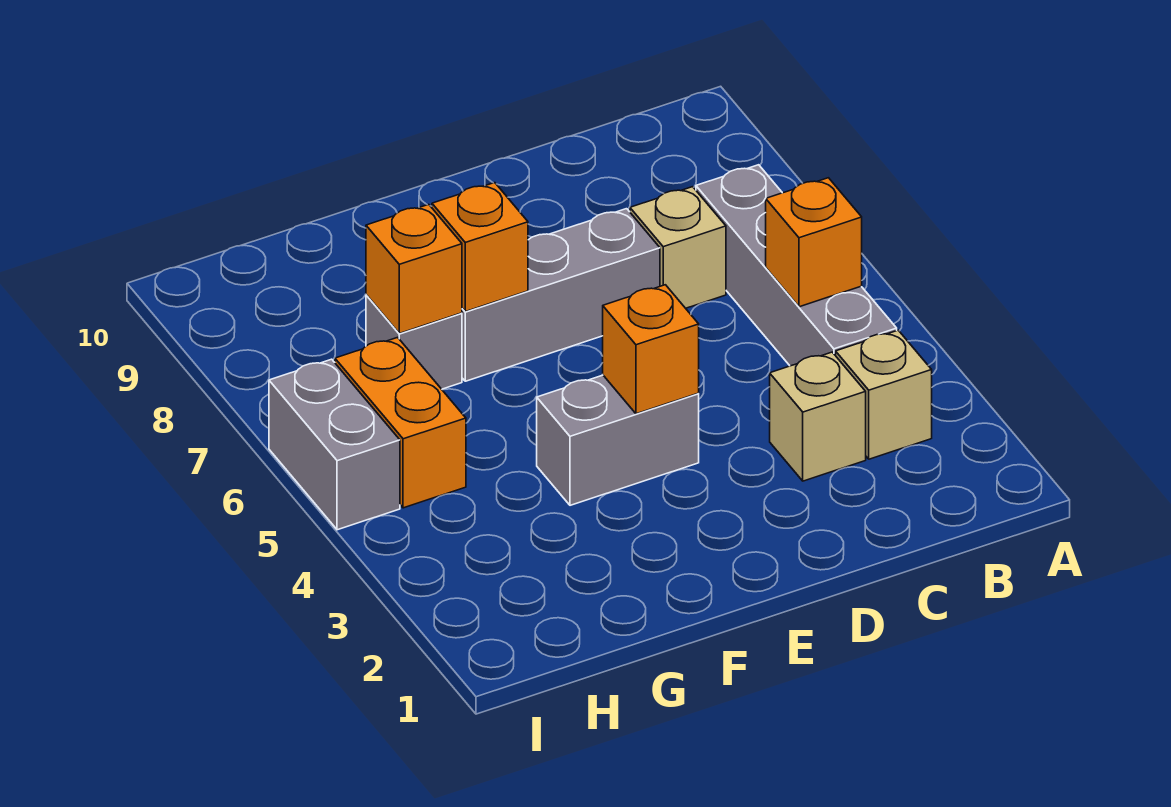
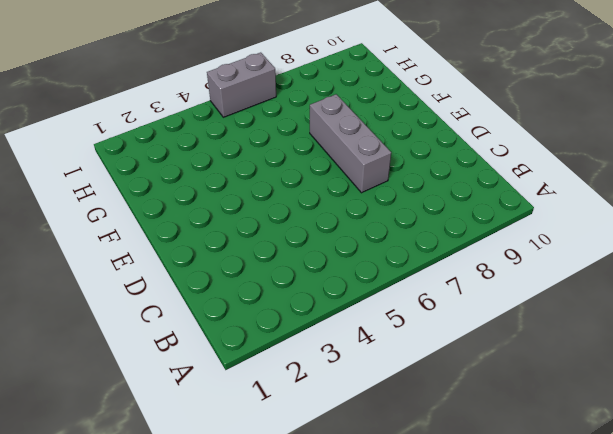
none -> tan 1x1 brick [836,330,932,459]
none -> grey 1x4 brick [696,165,897,366]
none -> tan 1x1 brick [770,352,866,481]

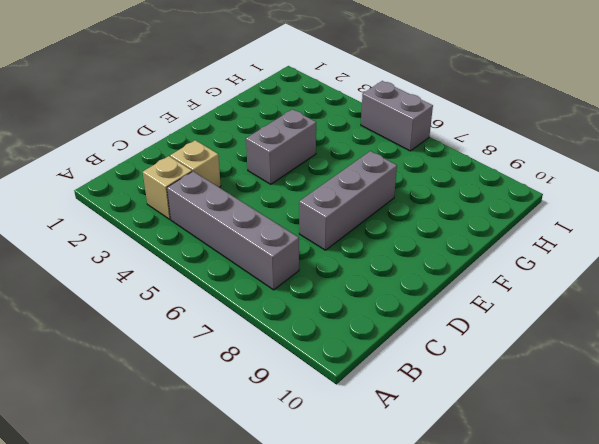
none -> tan 1x1 brick [630,187,726,308]
none -> grey 1x1 brick [366,295,462,389]
none -> orange 1x2 brick [335,337,466,508]

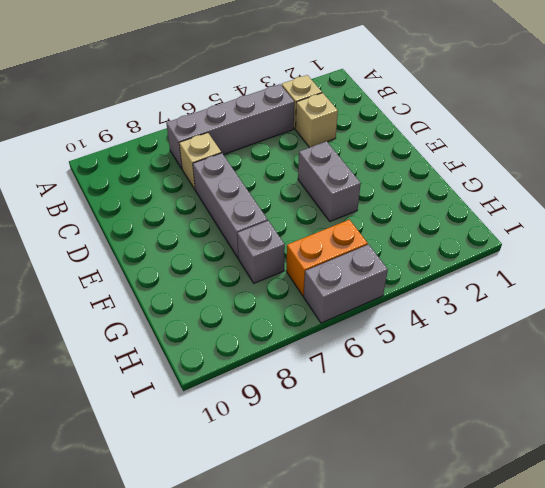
none -> orange 1x1 brick [766,178,862,307]
none -> orange 1x1 brick [603,285,699,414]
none -> orange 1x1 brick [432,183,528,312]

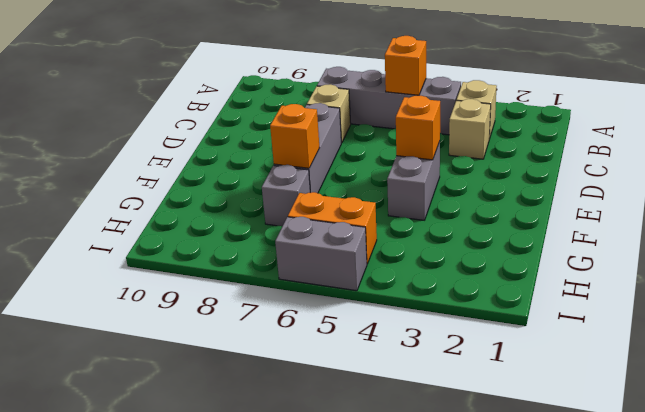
none -> orange 1x1 brick [366,204,462,333]

